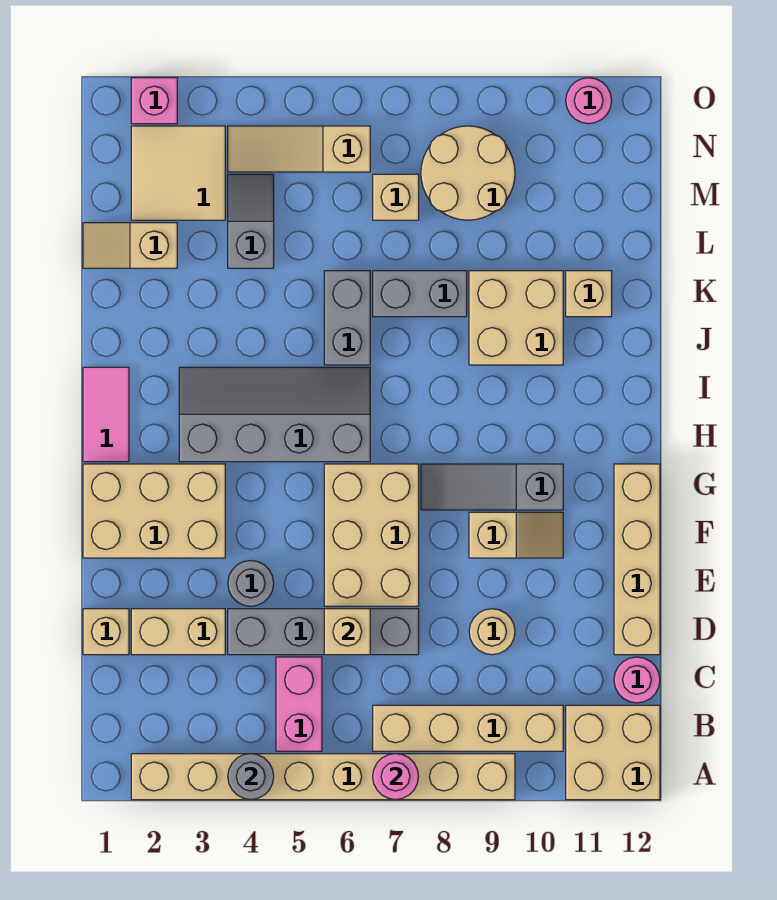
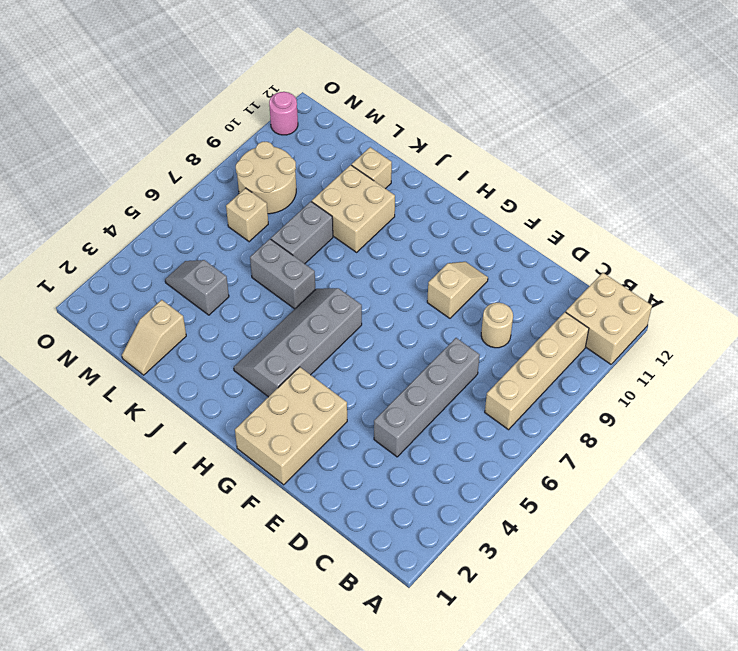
none -> tan 1x8 brick [131,754,515,800]
none -> pink 1x2 brick [276,657,322,751]
none -> pink 1x1 round brick [614,657,660,703]
none -> tan 1x1 brick [83,609,129,655]

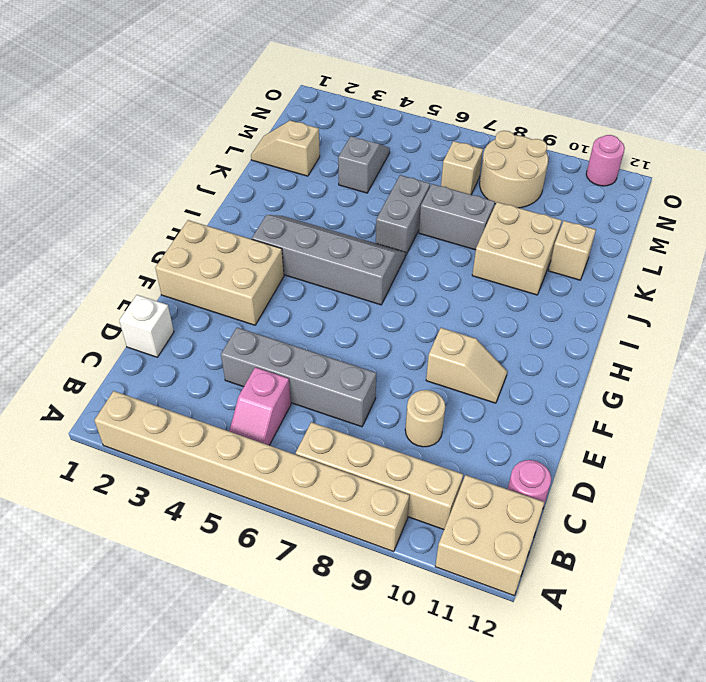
pink 1x2 slope [229,367,291,445] -> pink 1x2 brick [276,657,322,751]
white 1x1 brick [119,295,174,357] -> tan 1x1 brick [83,609,129,655]
none -> tan 1x2 brick [131,609,225,655]
none -> tan 1x4 brick [614,464,660,655]
none -> grey 1x1 round brick [228,560,274,606]
none -> tan 2x3 brick [324,464,419,606]

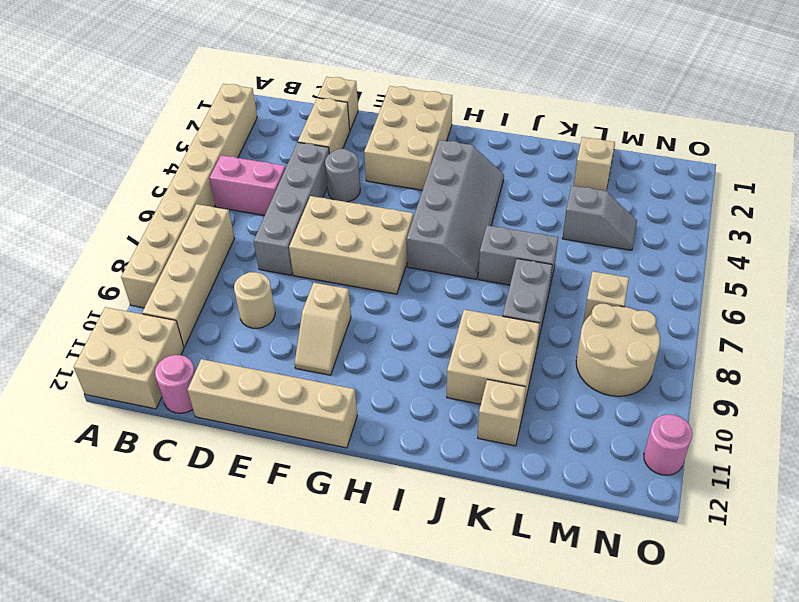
none -> grey 1x3 slope [421,464,563,510]
none -> pink 1x2 tile [83,367,129,462]
none -> tan 2x2 tile [131,126,225,220]
none -> tan 1x3 slope [228,126,370,172]

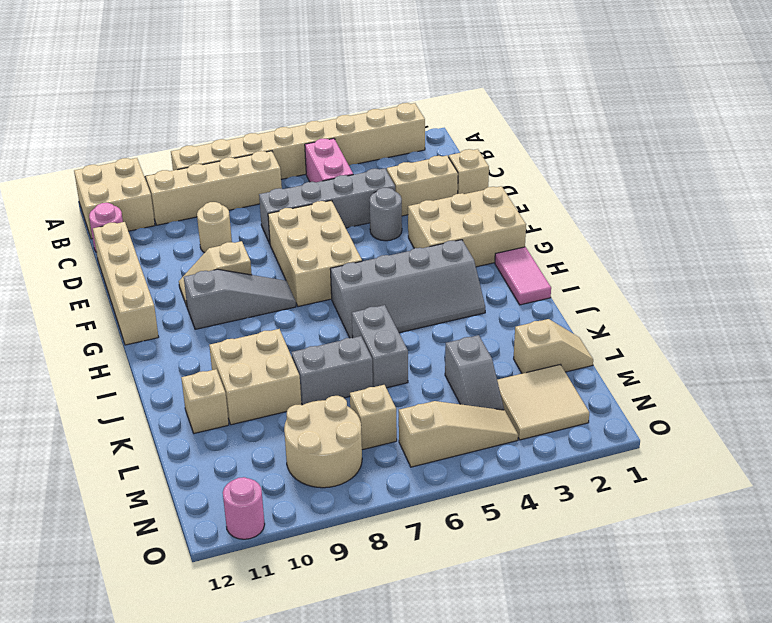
none -> pink 1x1 brick [131,78,177,124]
none -> grey 1x1 round brick [228,754,274,799]
none -> pink 1x1 round brick [373,754,418,799]
none -> tan 1x1 brick [324,609,370,655]

